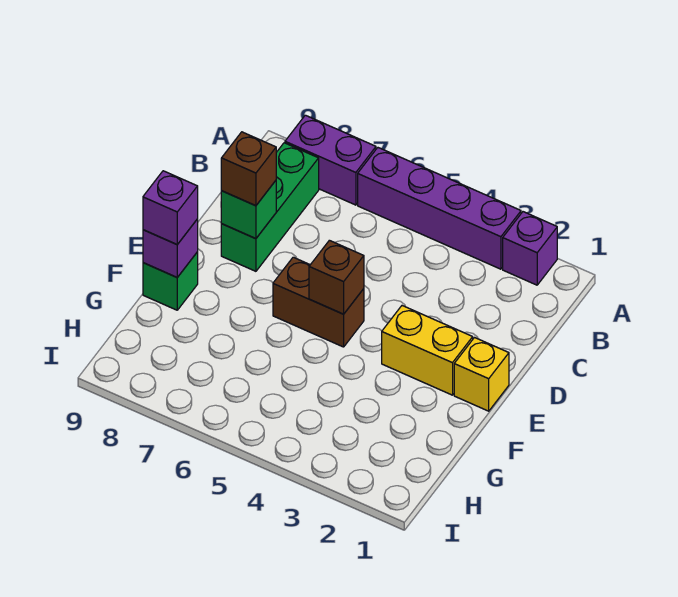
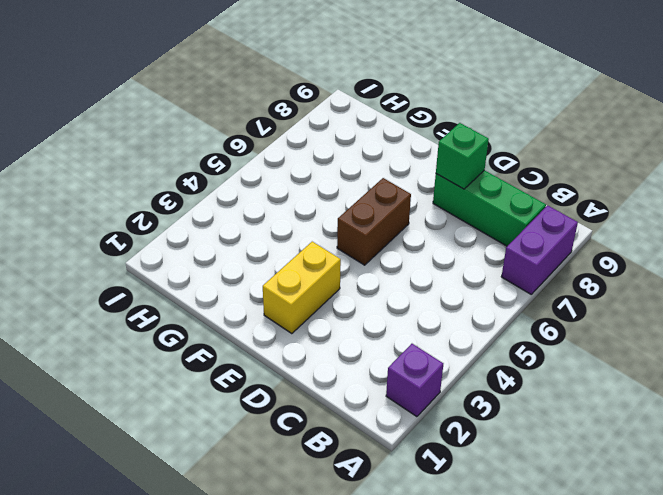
none -> purple 1x4 brick [358,148,521,269]
none -> yellow 1x1 brick [454,338,509,411]
none -> green 1x1 brick [143,252,198,310]

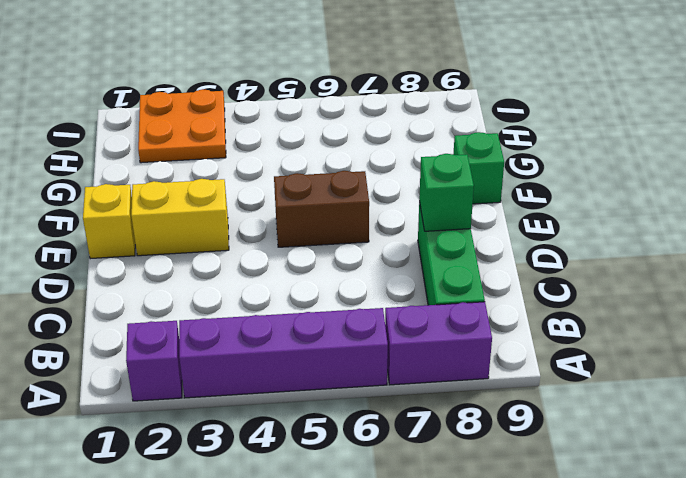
orange 2x2 plate [138,89,226,163] -> none
none -> brown 1x1 brick [309,240,364,314]
none -> purple 1x1 brick [143,219,198,277]
none -> brown 1x1 brick [221,132,276,206]

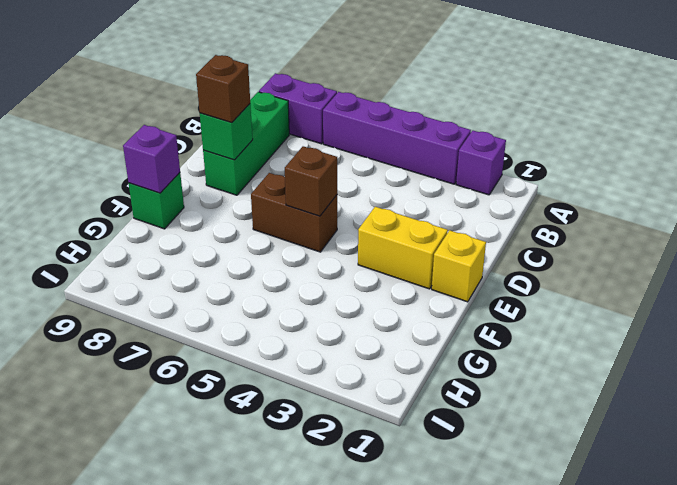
none -> purple 1x1 brick [143,171,198,244]

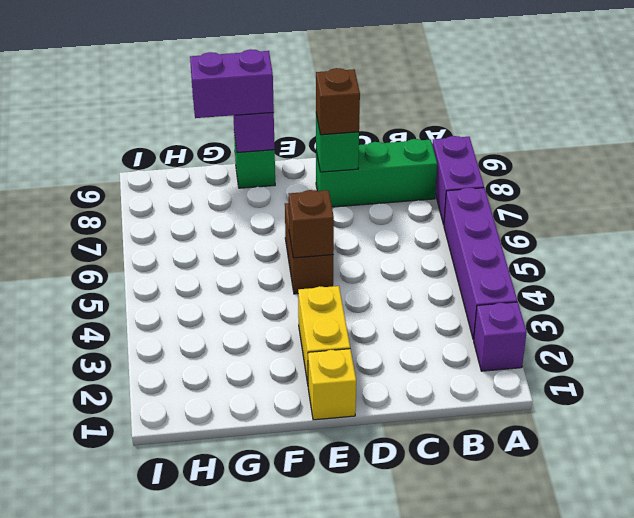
purple 1x2 brick [190,49,274,118] -> purple 1x1 brick [143,171,198,244]

